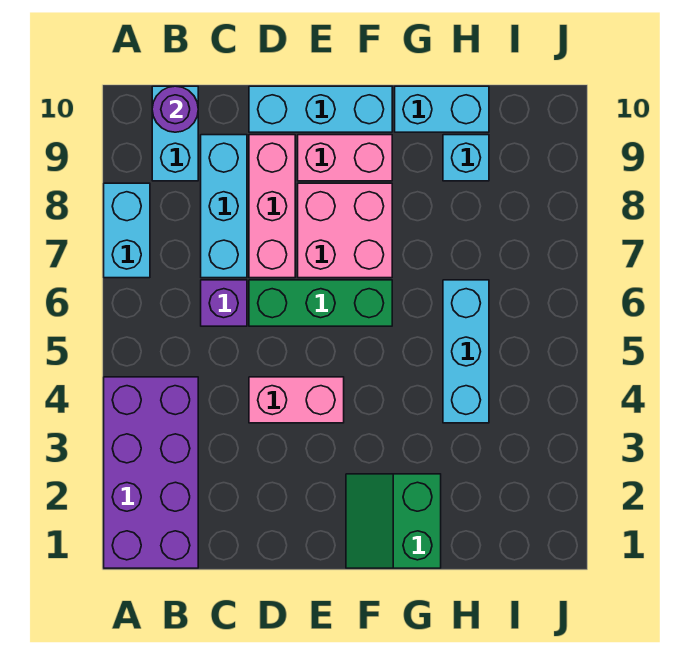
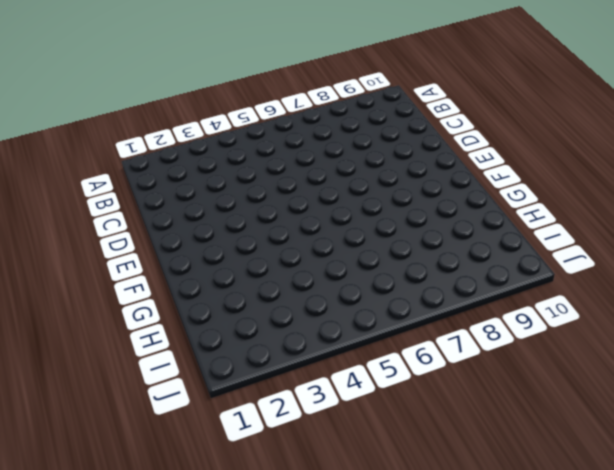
none -> purple 2x4 brick [104,377,198,568]
none -> cyan 1x2 brick [104,183,150,278]
none -> cyan 1x2 brick [152,86,198,181]

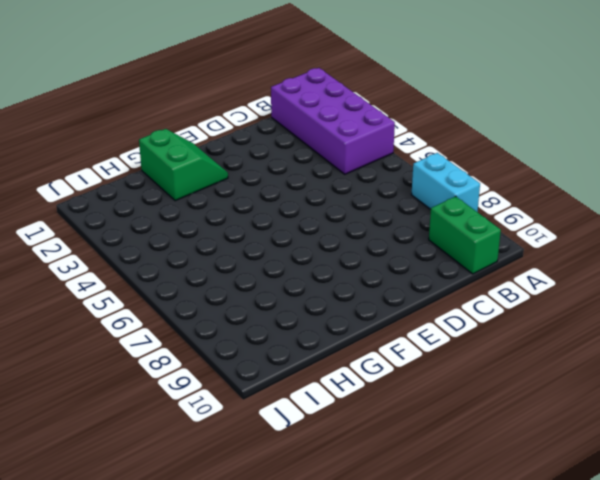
green 1x2 brick [429,196,501,274] -> cyan 1x2 brick [152,86,198,181]
none -> purple 1x1 brick [201,280,247,326]
none -> cyan 1x3 brick [201,135,247,278]
none -> pink 1x2 brick [249,377,344,423]

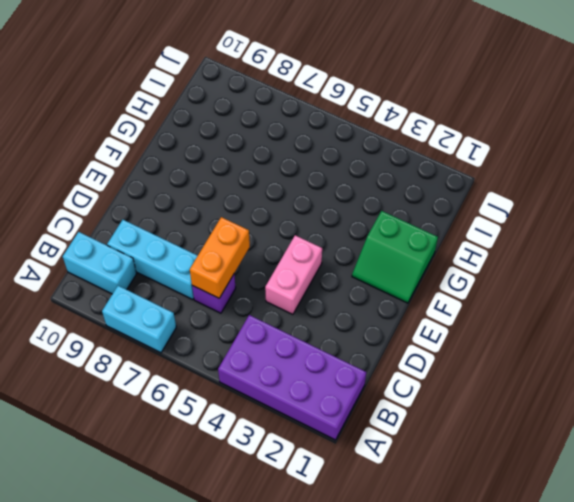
orange 1x2 brick [190,217,250,298] -> none
none -> green 1x3 brick [249,280,392,326]
none -> pink 1x3 brick [249,135,295,278]
none -> cyan 1x3 brick [249,86,392,132]

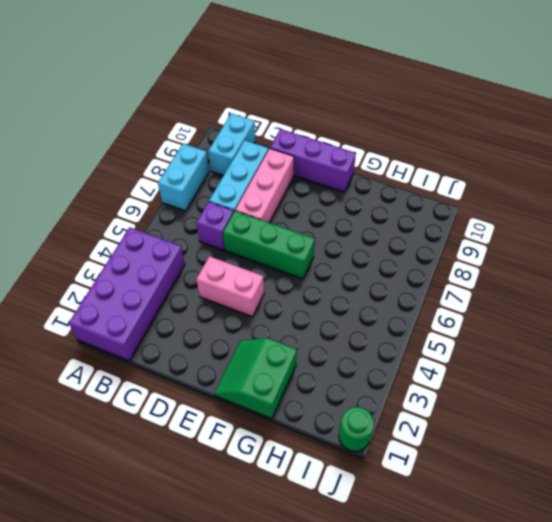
purple 1x3 brick [270,129,356,192] -> cyan 1x3 brick [249,86,392,132]
green 1x1 round brick [339,407,374,451] -> none
none -> pink 2x2 brick [298,183,392,278]
none -> pink 1x2 brick [298,135,392,181]
none -> cyan 1x2 brick [395,86,489,132]

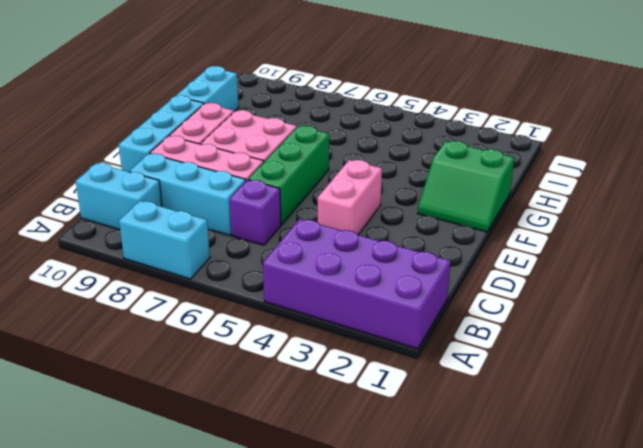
none -> cyan 1x3 brick [443,280,489,423]
none -> cyan 1x1 brick [443,135,489,181]
none -> purple 1x1 round brick [152,86,198,132]

